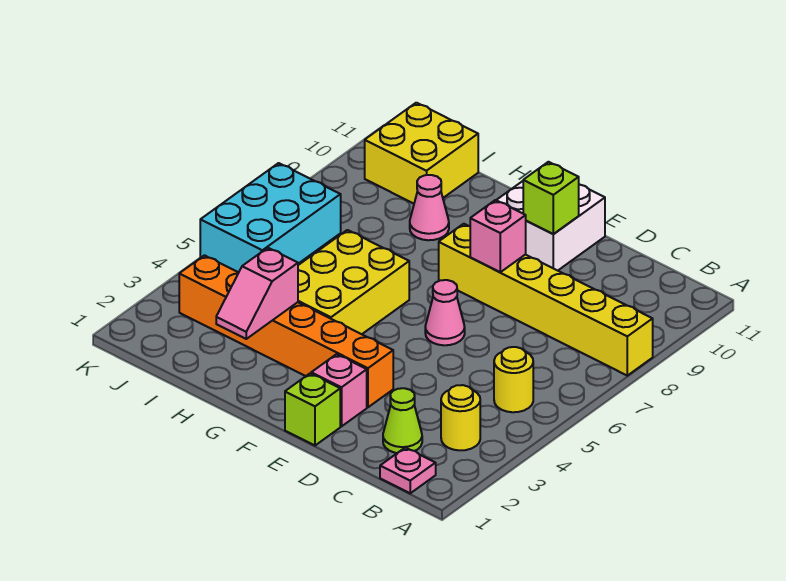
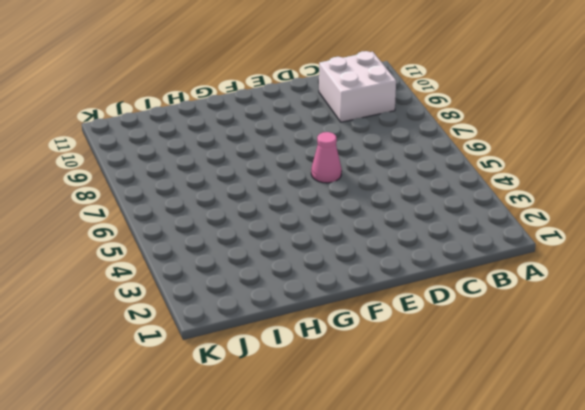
white 2x2 brick [319,51,396,122] -> white 2x2 brick moved to [497,181,605,271]
none -> yellow 1x6 brick [439,224,653,375]
none -> pink 1x1 plate [380,448,436,493]
none -> yellow 1x1 round brick [441,385,480,450]

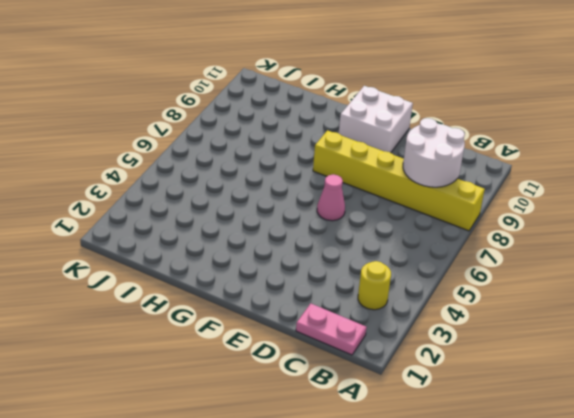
pink 1x2 plate [296,304,367,355] -> pink 1x1 plate [380,448,436,493]
white 2x2 round brick [403,118,465,187] -> none
none -> yellow 1x1 round brick [494,347,533,412]
none -> lime 1x1 cone [383,388,422,453]
none -> lime 1x1 brick [285,373,340,445]

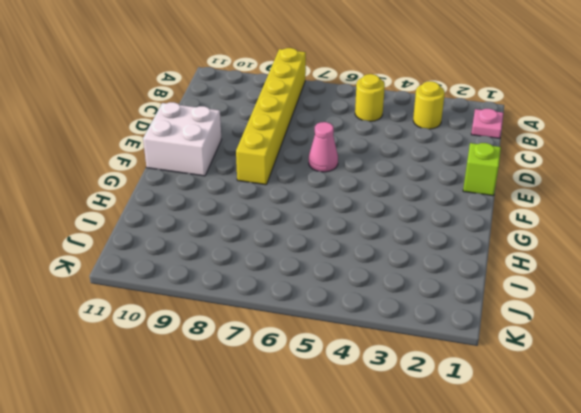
none -> lime 1x1 cone [383,388,422,453]
none -> pink 1x1 brick [311,354,367,426]
none -> orange 1x6 brick [179,255,393,407]

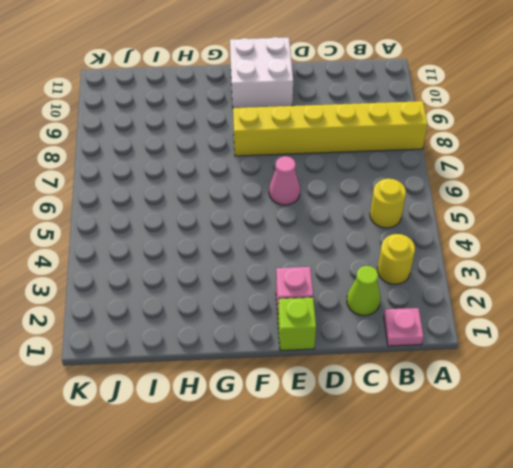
none -> orange 1x6 brick [179,255,393,407]
none -> yellow 2x3 brick [298,230,409,334]
none -> pink 1x1 cone [410,175,449,240]

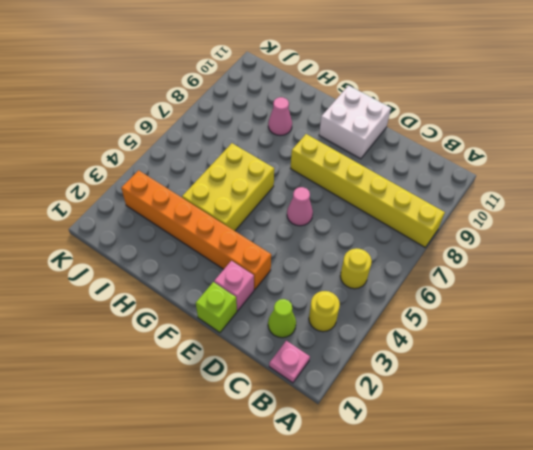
none -> yellow 2x2 brick [365,103,478,204]
none -> cyan 2x3 brick [200,163,341,272]
none -> pink 1x1 brick [470,200,526,272]

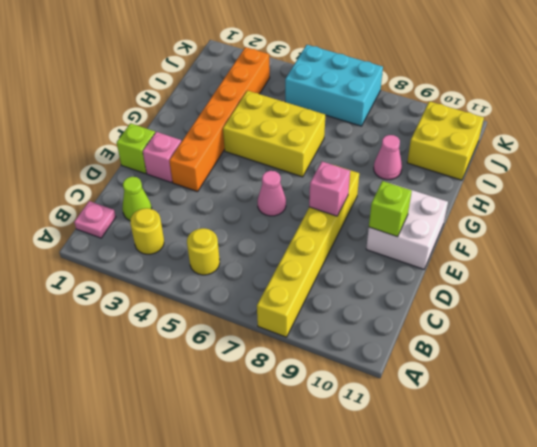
none -> pink 1x2 slope [216,248,298,339]

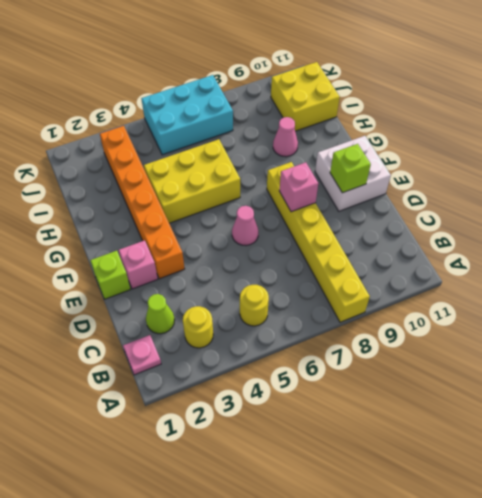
none -> pink 1x2 slope [216,248,298,339]

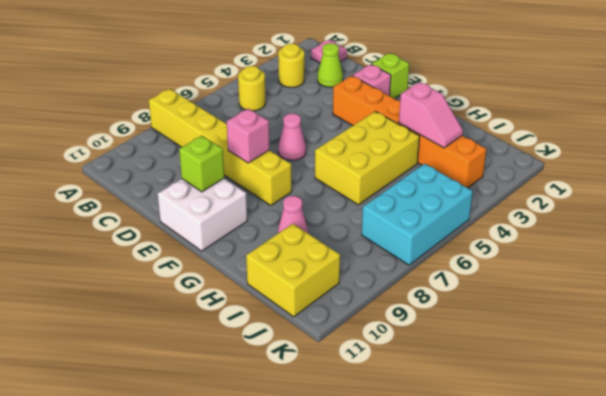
pink 1x2 slope [399,82,463,148] -> pink 1x2 slope turned to [216,248,298,339]

